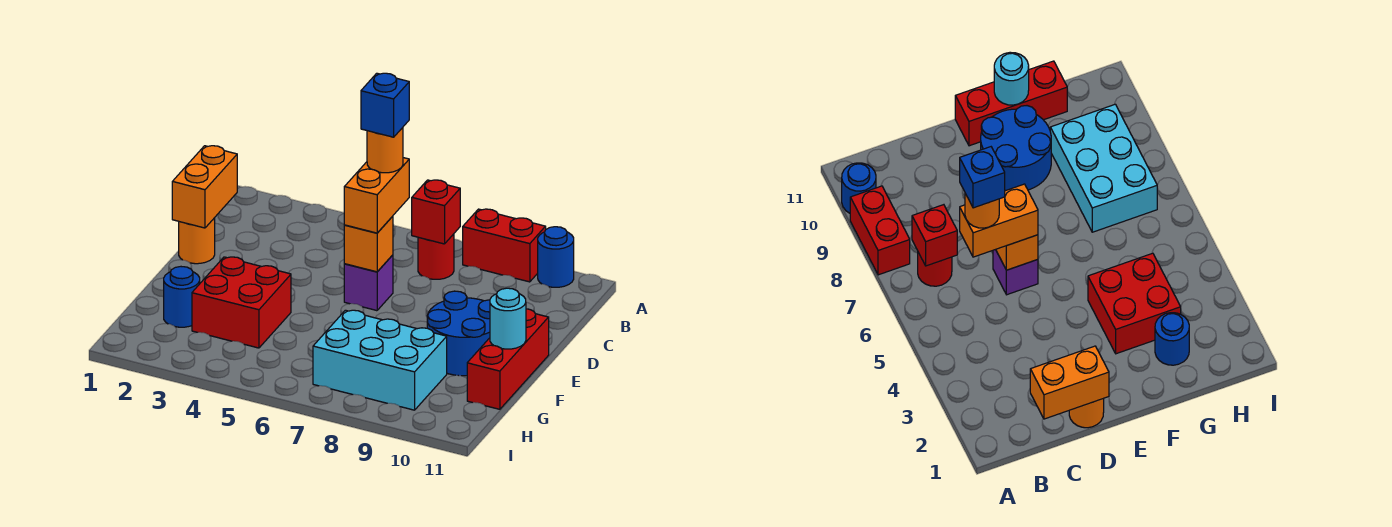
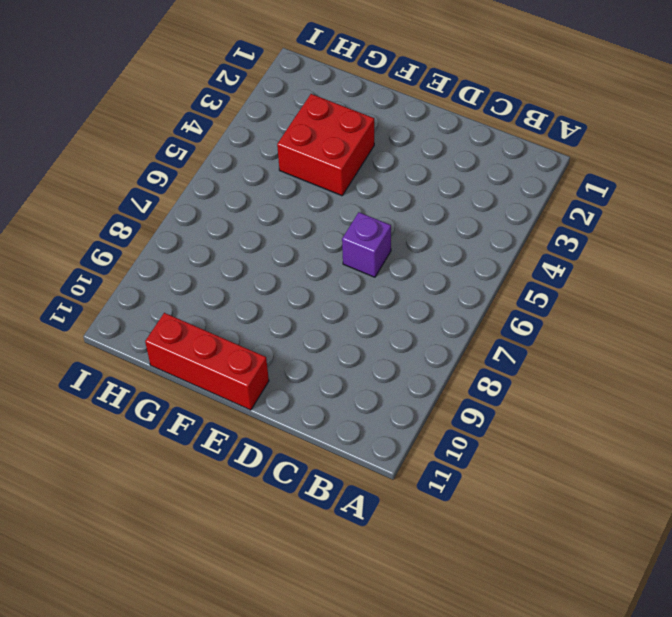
none -> red 1x2 brick [463,209,546,282]
none -> blue 1x1 round brick [538,227,574,287]
none -> red 1x1 round brick [418,234,454,279]

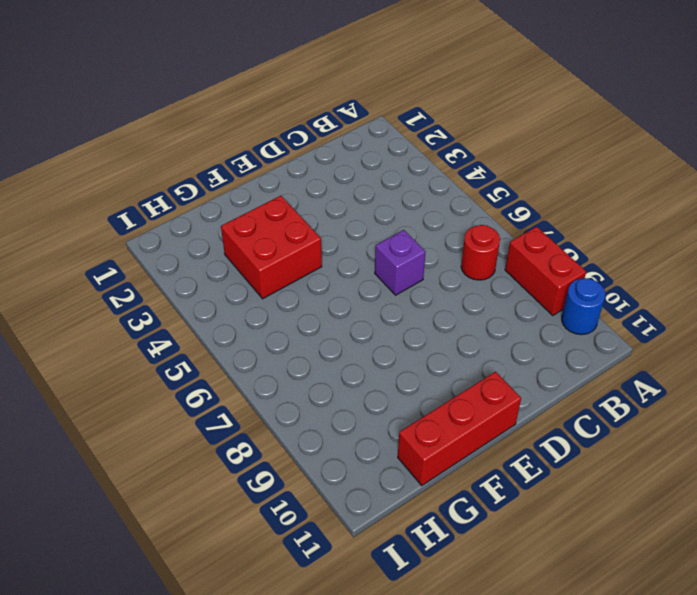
none -> orange 1x1 round brick [179,218,215,264]
none -> blue 2x2 round brick [427,291,490,376]
none -> blue 1x1 round brick [164,267,200,327]

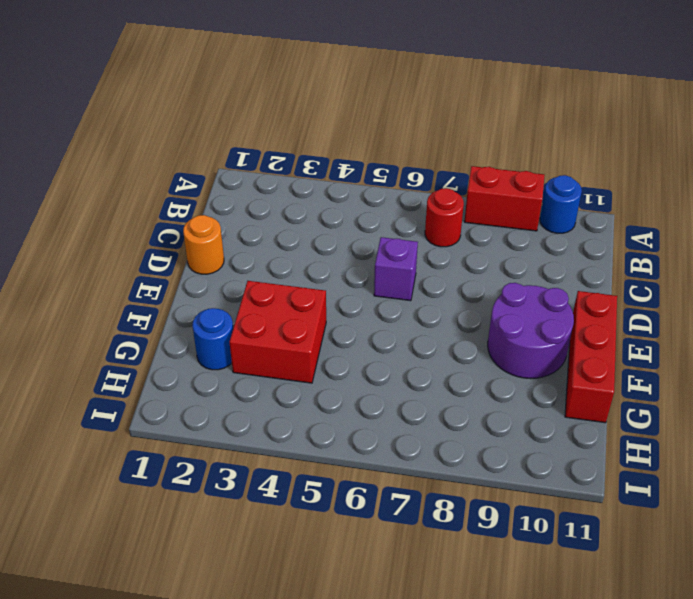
purple 2x2 round brick [488,283,574,379] -> blue 2x2 round brick [427,291,490,376]
none -> cyan 2x3 brick [313,310,447,410]
none -> red 1x1 brick [412,180,460,244]
none -> orange 1x2 brick [172,146,237,228]

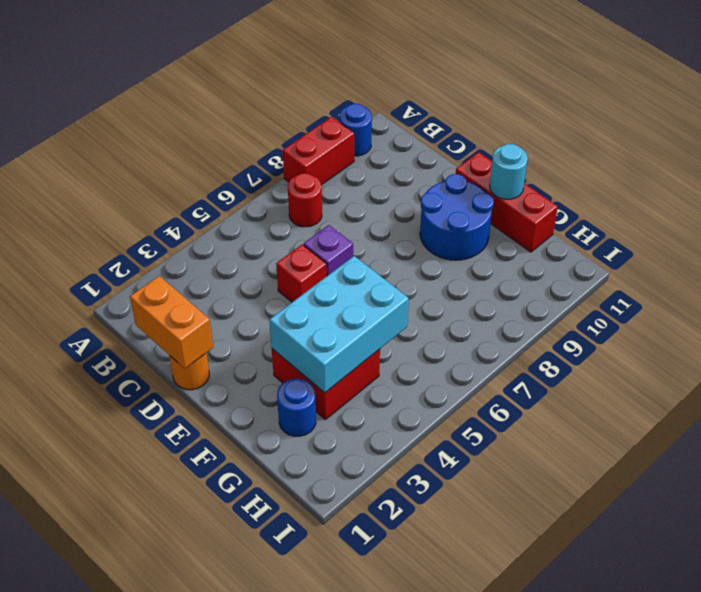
red 1x1 brick [276,245,327,302] -> red 1x1 brick moved to [412,180,460,244]
cyan 2x3 brick [269,256,409,393] -> cyan 2x3 brick moved to [313,310,447,410]
none -> orange 1x1 brick [344,216,393,272]
none -> orange 1x2 brick [344,158,409,233]
none -> orange 1x1 round brick [367,128,403,173]

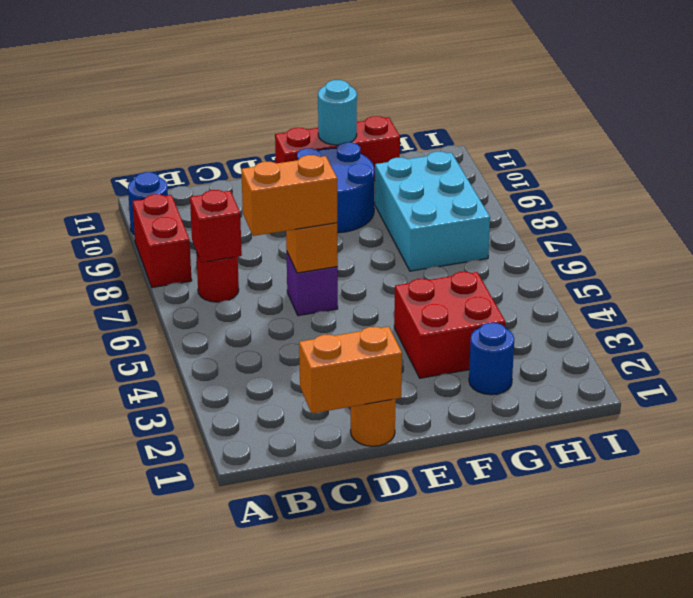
none -> orange 1x1 round brick [367,128,403,173]
none -> blue 1x1 brick [361,73,409,137]

